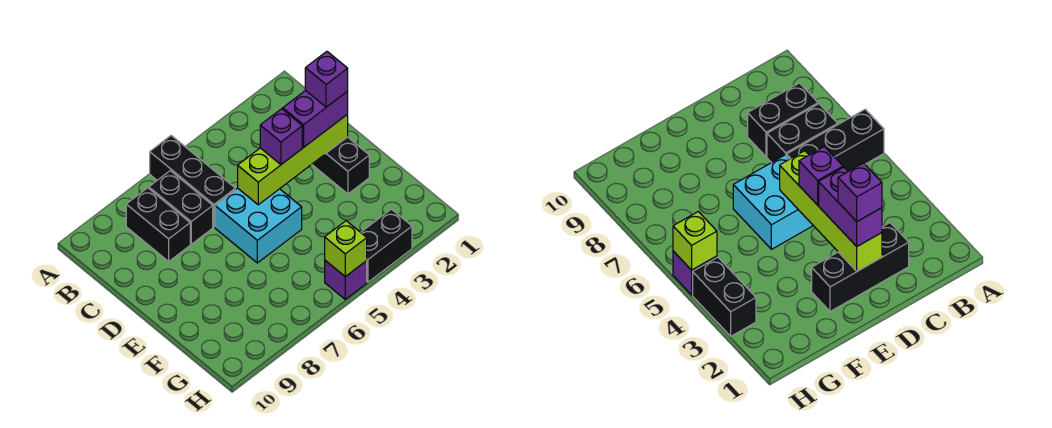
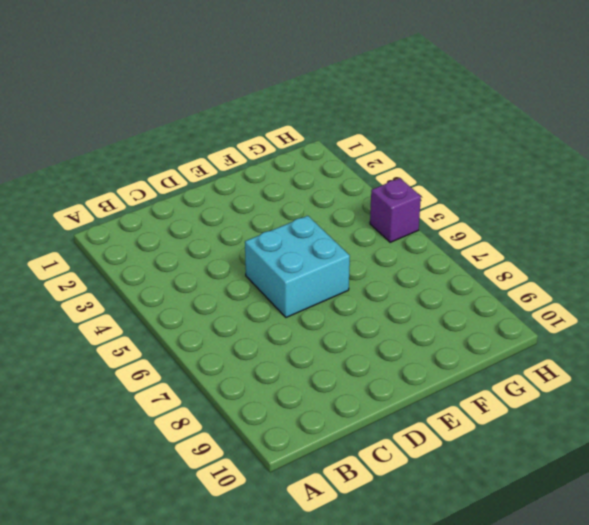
none -> black 1x3 brick [150,135,235,227]
none -> black 1x2 brick [149,171,213,244]
none -> black 1x2 brick [126,188,190,261]

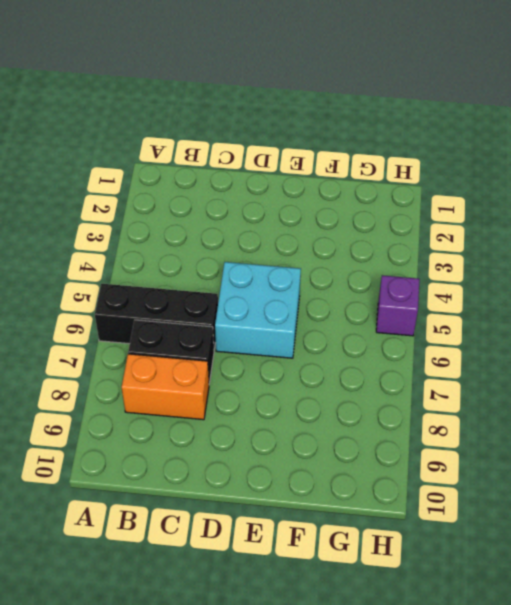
orange 1x2 brick [122,354,209,420] -> black 1x2 brick [126,188,190,261]
none -> black 1x3 brick [312,137,369,194]
none -> black 1x2 brick [361,209,412,282]
none -> lime 1x4 brick [238,114,348,205]

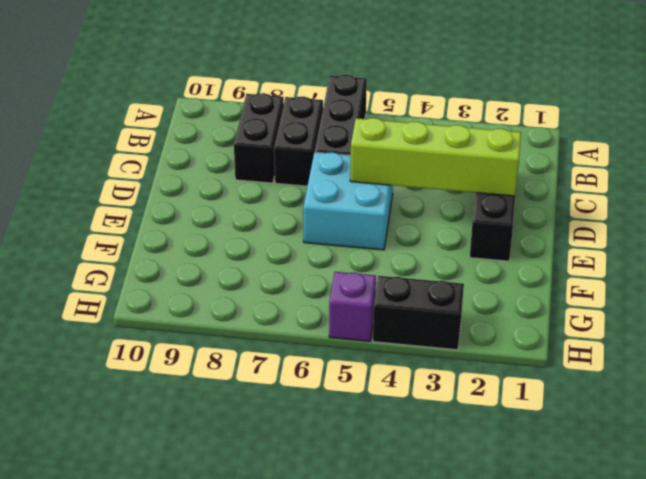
none -> lime 1x1 brick [325,221,367,277]
none -> purple 1x2 brick [283,90,348,148]
none -> purple 1x1 brick [260,109,302,164]

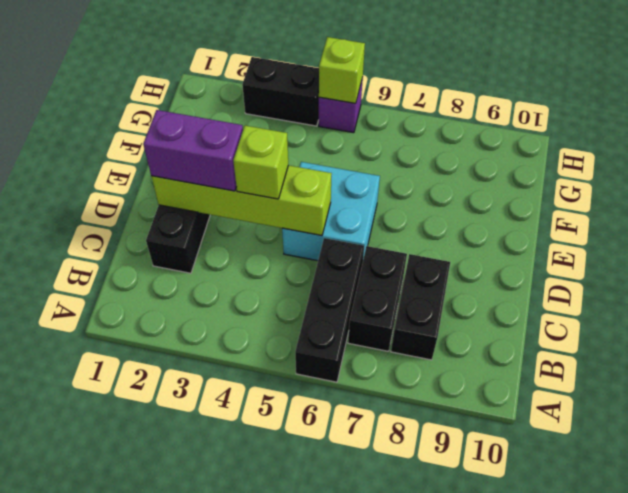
lime 1x1 brick [233,126,288,199] -> purple 1x1 brick [260,109,302,164]
none -> purple 1x1 brick [305,52,348,107]

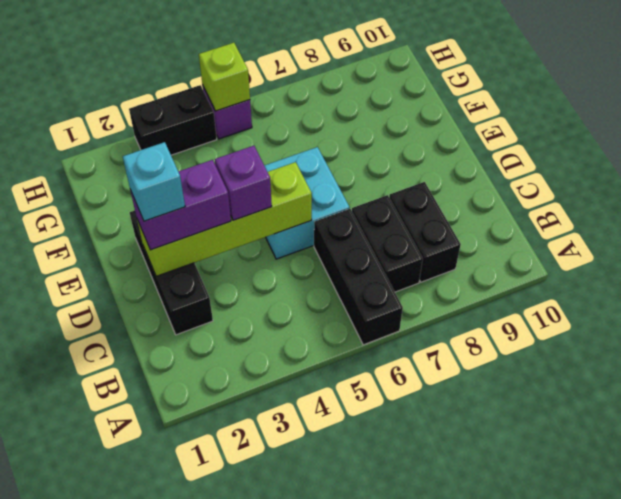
cyan 1x1 brick [123,142,185,221] -> purple 1x1 brick [305,52,348,107]

